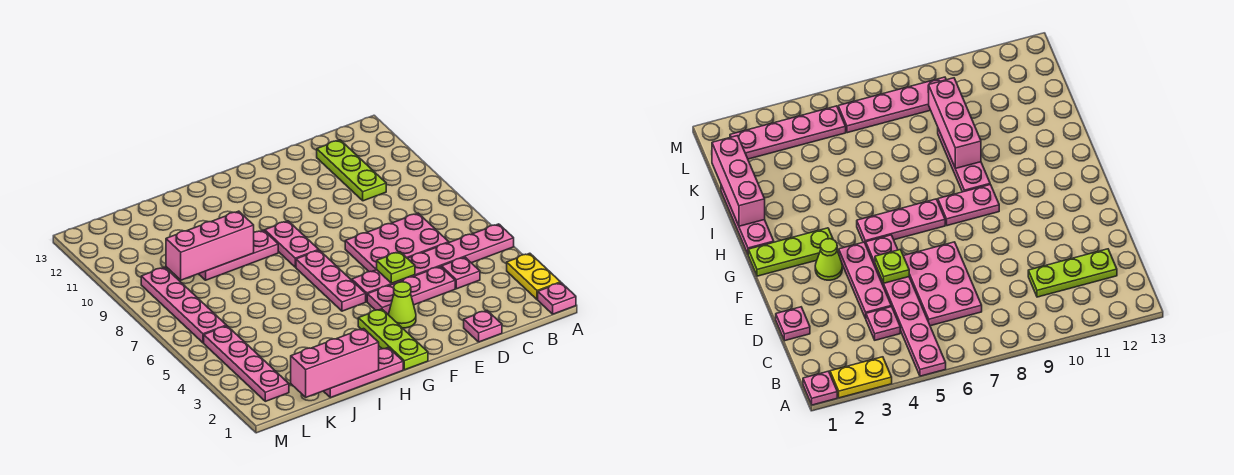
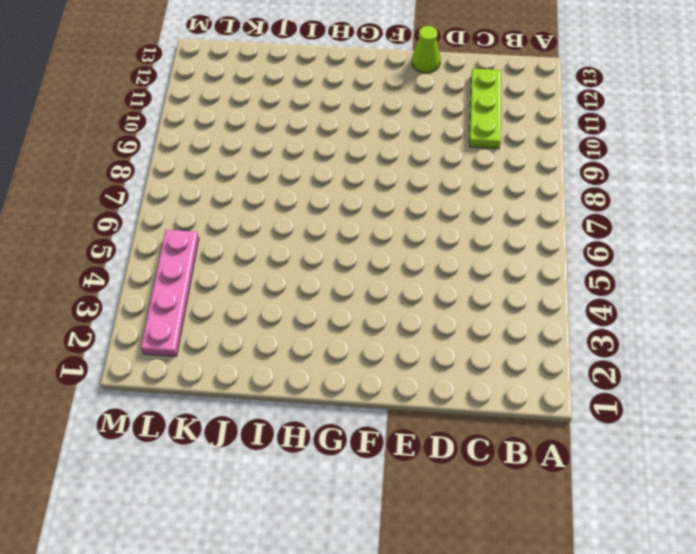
lime 1x1 cone [412,26,441,73] -> lime 1x1 cone moved to [388,282,416,328]
none -> pink 1x1 plate [538,283,576,314]
none -> yellow 1x2 plate [507,253,561,300]
none -> pink 1x6 plate [352,224,514,302]

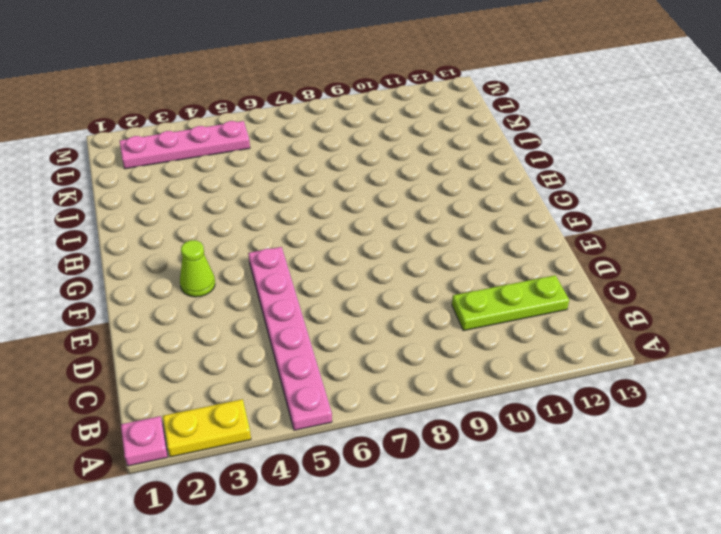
none -> pink 1x1 plate [442,257,480,289]
none -> pink 2x3 plate [345,213,449,272]
none -> pink 1x1 plate [464,311,502,342]

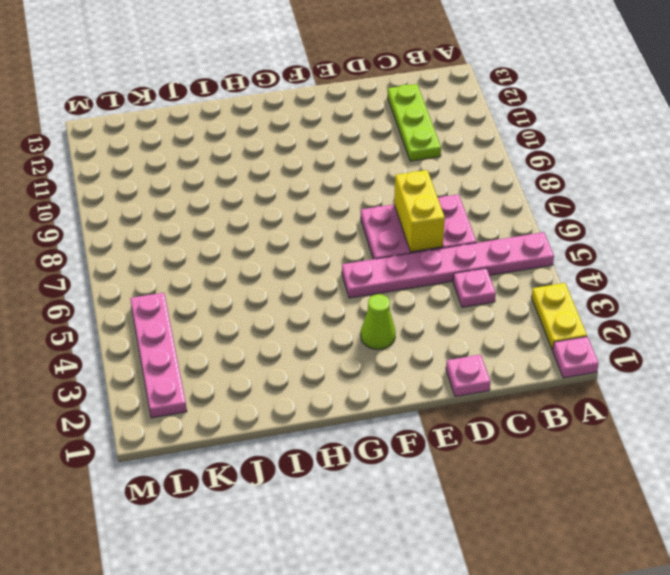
yellow 1x2 brick [394,170,445,252] -> none
none -> pink 1x3 plate [367,266,455,314]
none -> lime 1x3 plate [358,309,428,370]
none -> pink 1x3 plate [296,250,366,311]

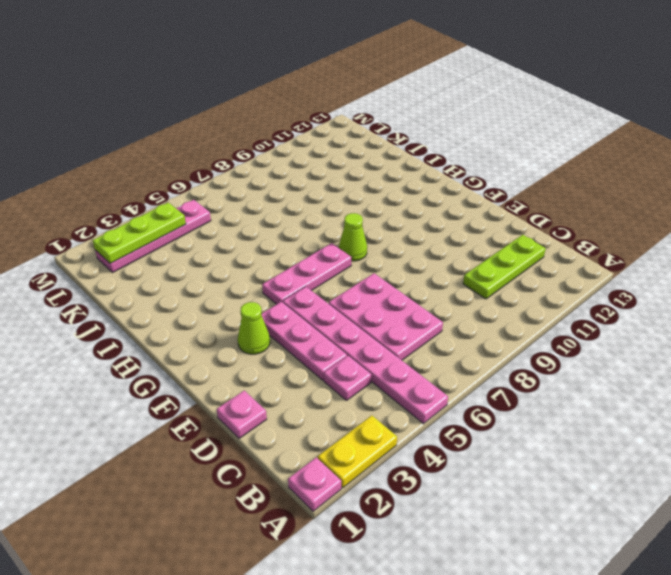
lime 1x1 cone [339,213,367,261] -> pink 1x2 plate [265,221,319,267]
lime 1x3 plate [93,203,186,264] -> lime 1x3 plate moved to [358,309,428,370]
none -> pink 1x3 plate [324,347,403,398]
none -> pink 1x3 plate [199,230,278,280]
none -> pink 1x4 plate [141,267,226,343]

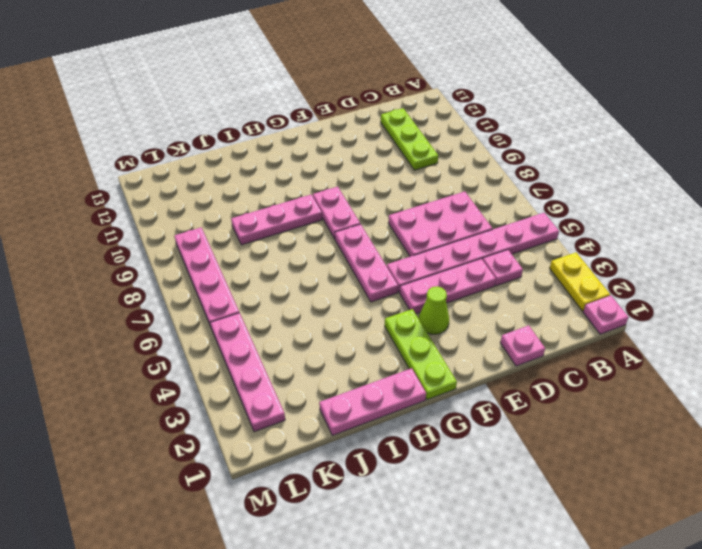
none -> lime 1x1 plate [377,252,415,283]
none -> pink 1x3 brick [291,329,379,397]
none -> pink 1x3 brick [166,211,254,280]

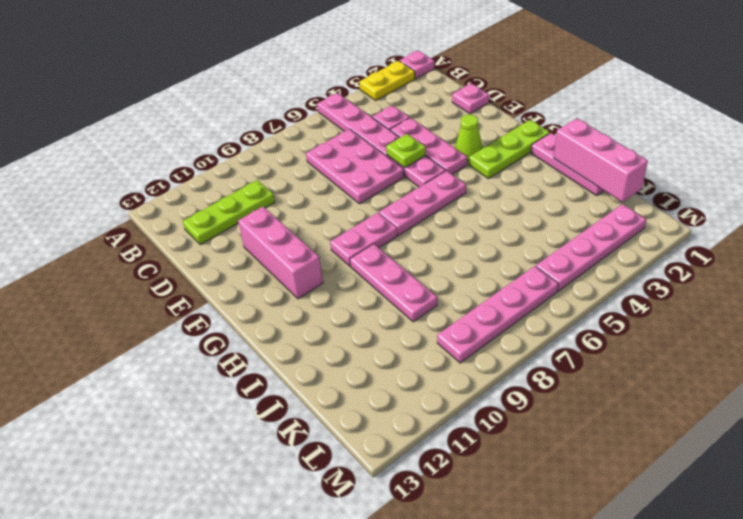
pink 1x3 brick [238,207,323,299] -> pink 1x3 brick moved to [166,211,254,280]

